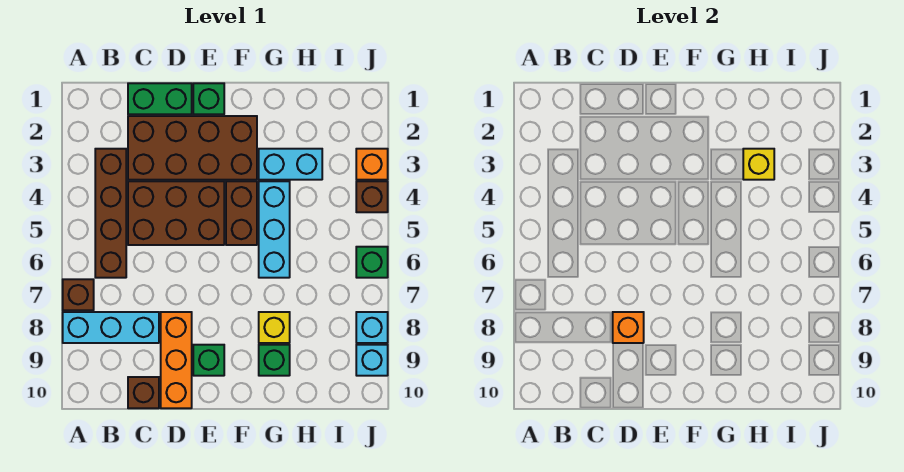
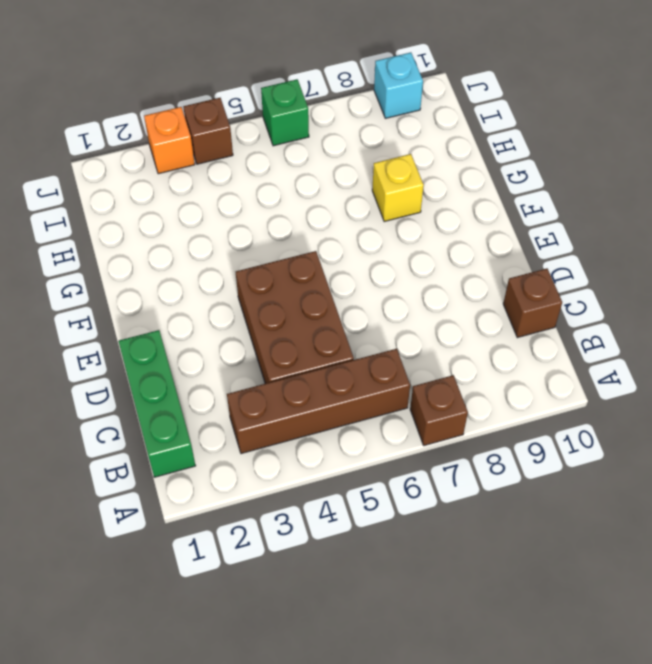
green 1x3 brick [118,330,196,477] -> green 1x2 brick [128,83,192,114]
none -> cyan 1x3 brick [63,312,159,343]
none -> brown 2x4 brick [128,116,257,180]
none -> orange 1x3 brick [161,312,192,408]

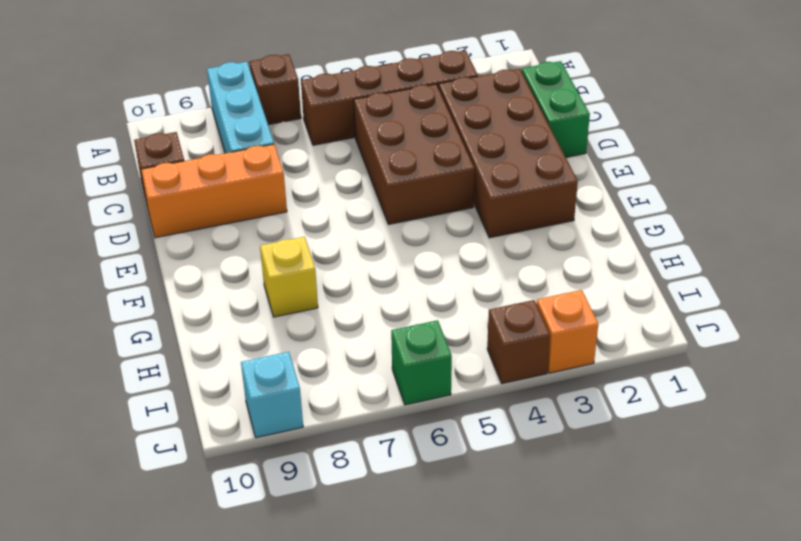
none -> green 1x1 brick [193,83,224,114]
none -> green 1x1 brick [193,345,224,376]
none -> brown 1x2 brick [226,181,257,245]

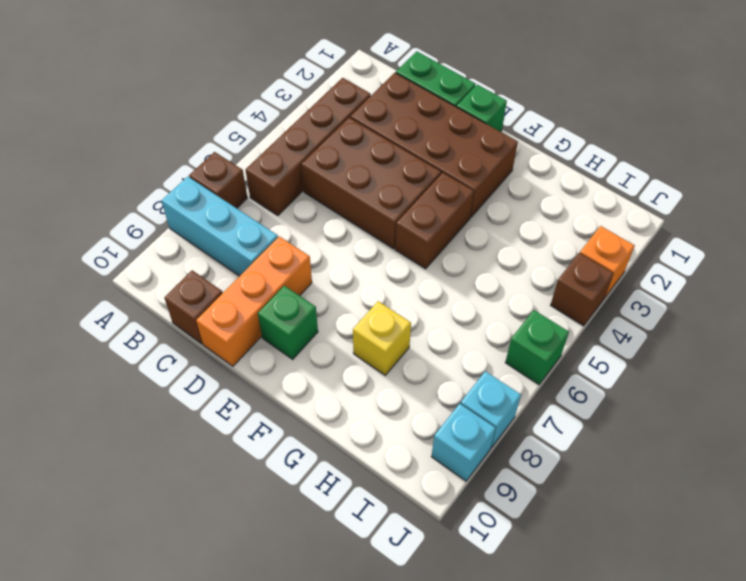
none -> cyan 1x2 brick [259,149,322,180]
none -> cyan 1x3 brick [259,181,290,278]
none -> green 1x1 brick [259,345,290,376]

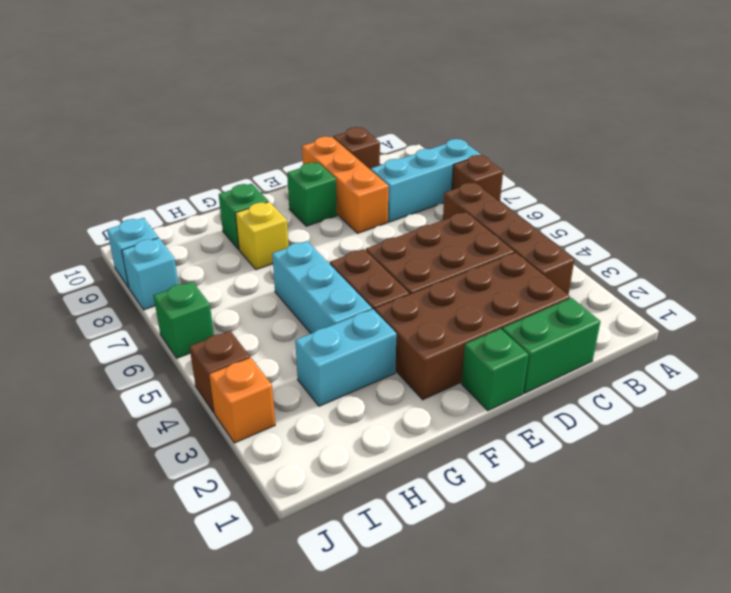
none -> orange 1x1 brick [613,312,644,343]
none -> yellow 1x1 brick [743,149,774,180]

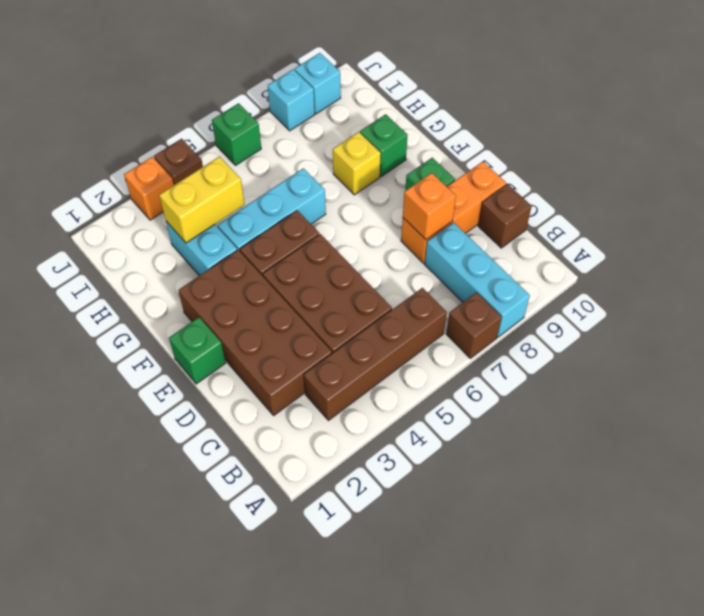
yellow 1x2 brick [159,156,245,243] -> yellow 1x1 brick [743,149,774,180]
none -> green 1x2 brick [128,83,192,114]

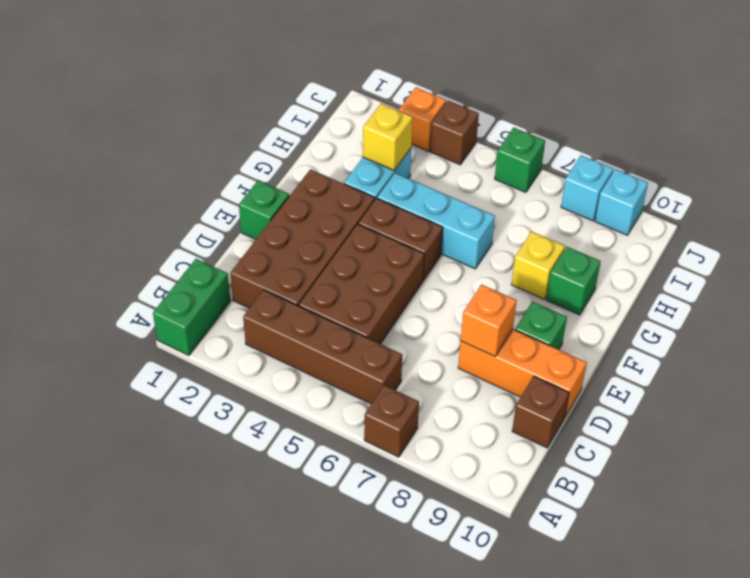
green 1x2 brick [153,259,230,356] -> green 1x2 brick moved to [128,83,192,114]
none -> cyan 1x3 brick [63,312,159,343]

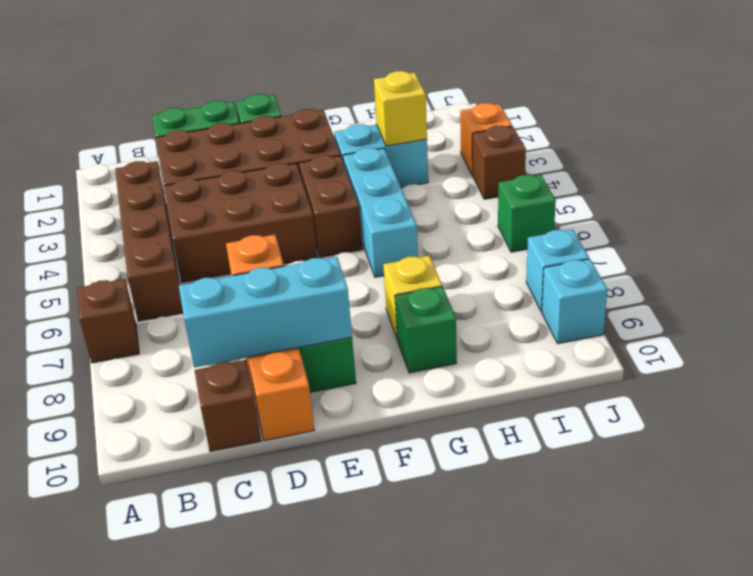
cyan 1x3 brick [179,257,352,368] -> cyan 1x3 brick moved to [63,312,159,343]

